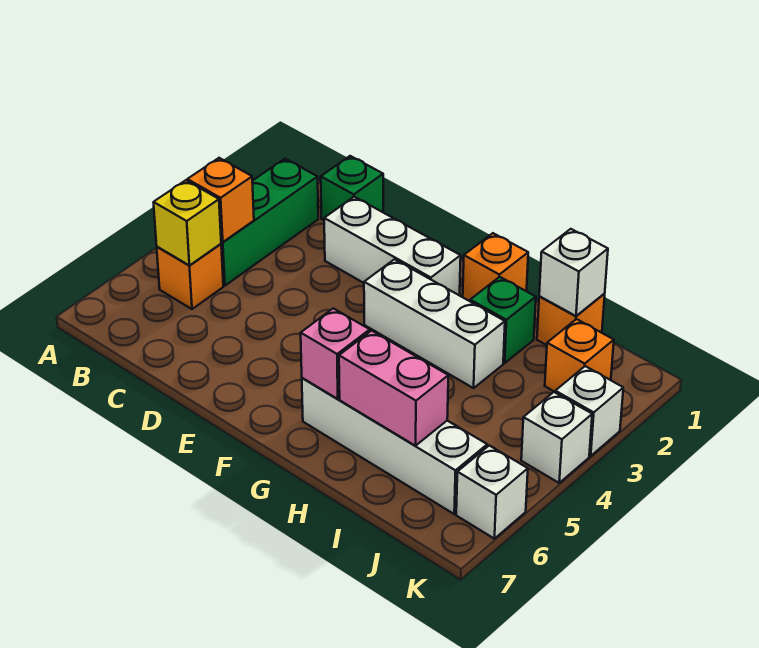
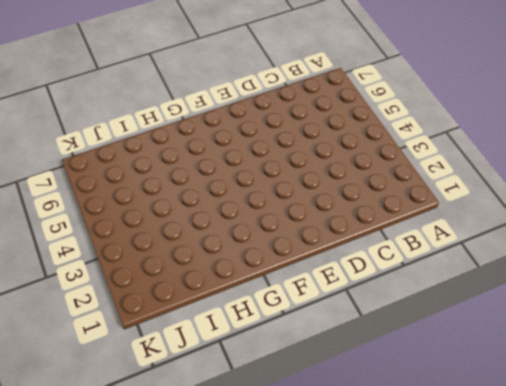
none -> green 1x3 brick [221,159,318,286]
none -> orange 1x1 brick [157,244,223,309]
none -> green 1x1 brick [321,156,383,220]

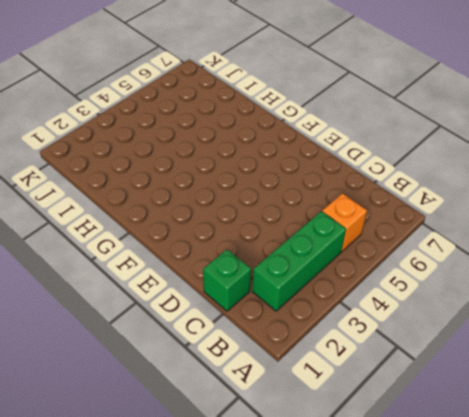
none -> white 1x3 brick [324,197,461,295]
none -> white 1x3 brick [364,259,505,388]
none -> orange 1x1 brick [463,233,528,301]

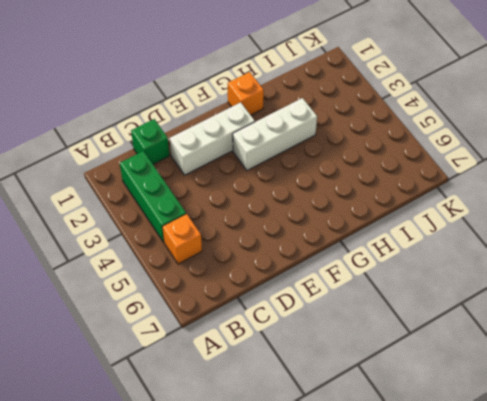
none -> white 1x4 brick [302,378,487,514]
none -> green 1x1 brick [470,277,536,363]
none -> orange 1x1 brick [537,294,605,345]

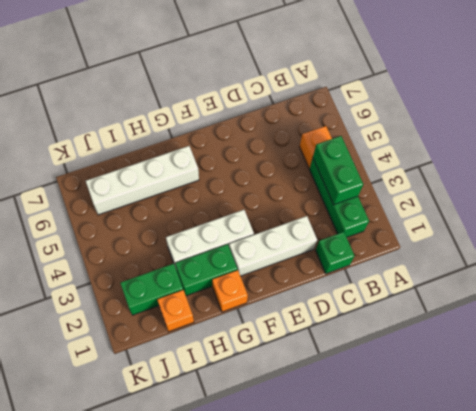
green 1x2 brick [313,136,363,205] -> orange 1x1 brick [187,158,254,242]
green 1x2 brick [175,244,237,296] -> green 1x1 brick [470,277,536,363]
green 1x2 brick [120,264,183,315] -> orange 1x1 brick [545,319,614,392]
none -> white 1x1 brick [555,366,623,456]
none -> white 1x1 brick [521,392,592,483]
none -> white 1x1 brick [456,446,528,539]

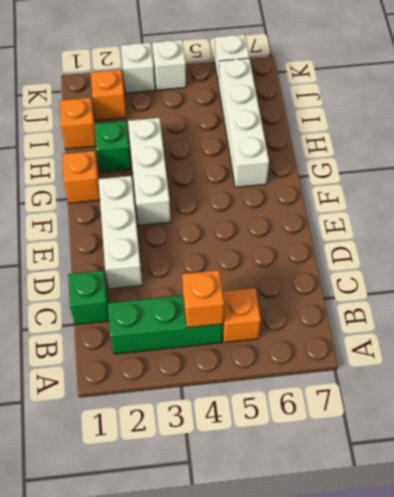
none -> yellow 1x1 brick [154,180,221,265]
none -> pink 1x1 brick [301,308,370,399]
none -> pink 1x2 brick [339,331,448,446]

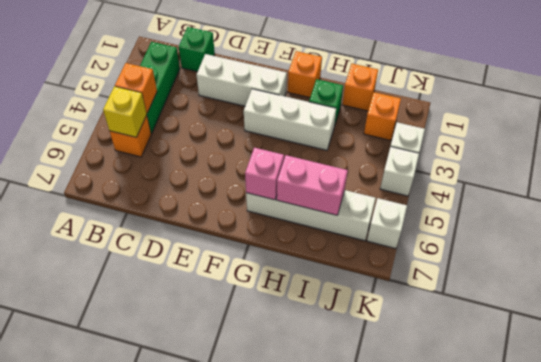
none -> white 1x1 brick [539,229,608,316]

